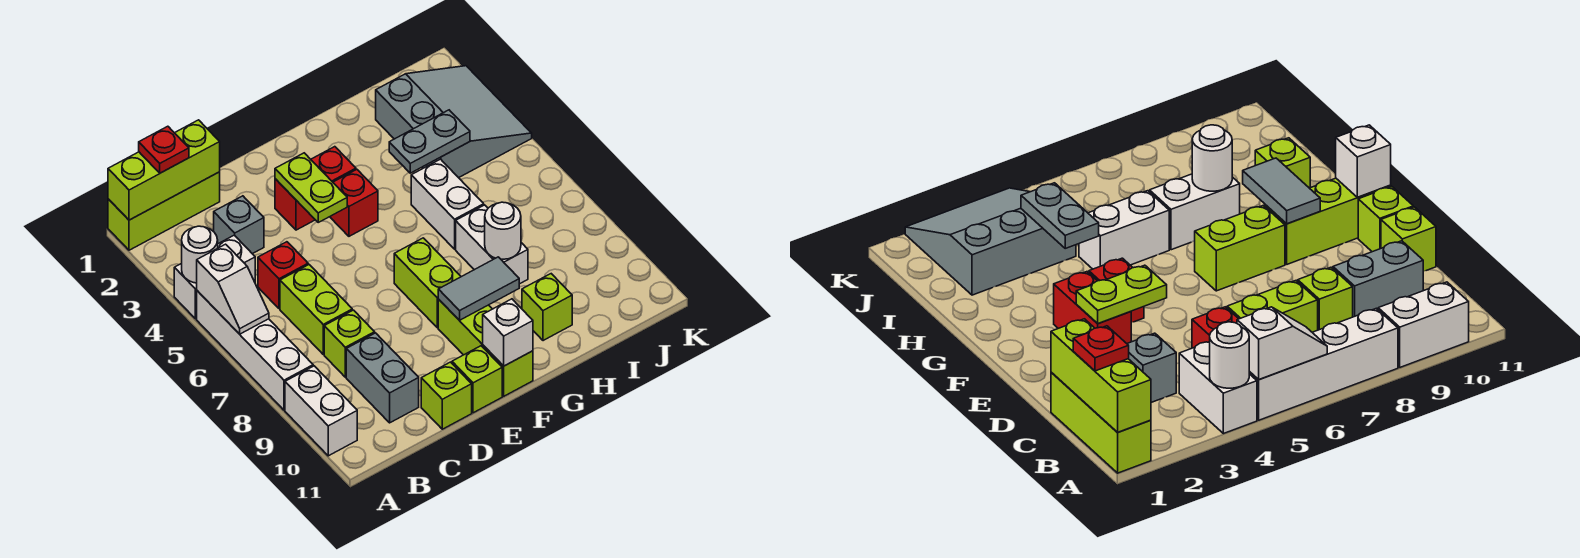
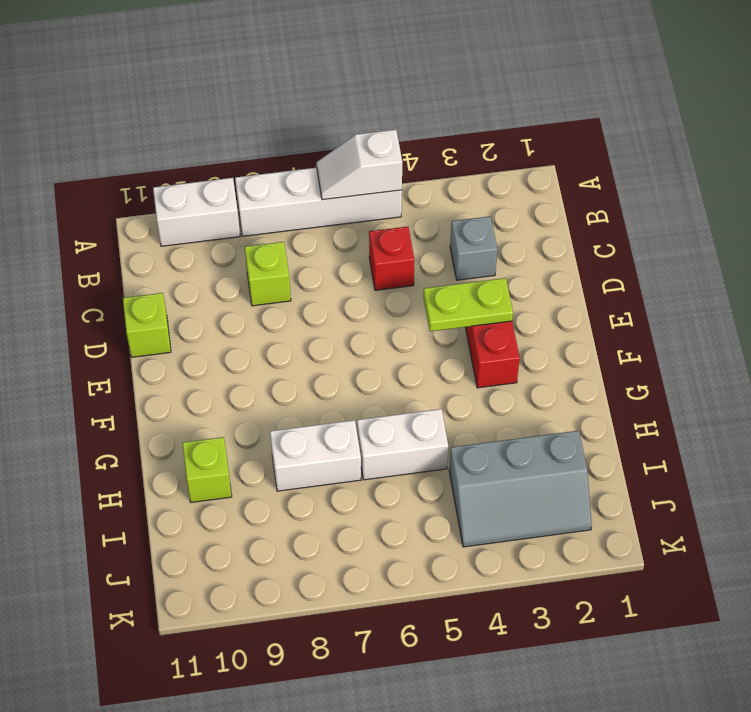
grey 2x3 slope [449,431,592,547] -> grey 3x3 slope [376,66,532,178]
none -> lime 1x3 brick [108,172,220,250]
none -> white 1x2 brick [174,235,255,319]
none -> lime 1x2 brick [280,265,352,354]

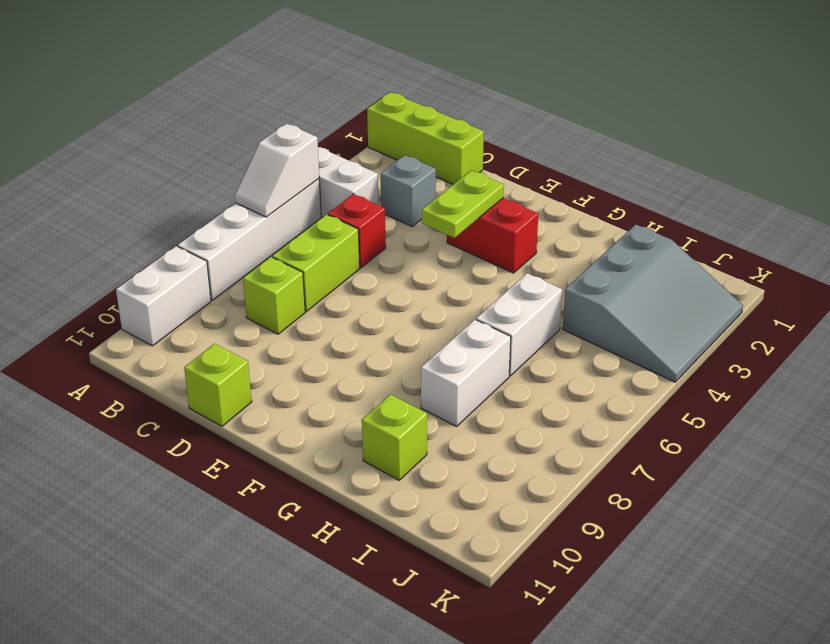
none -> grey 1x2 brick [346,333,419,423]
none -> lime 1x1 brick [452,346,502,413]
none -> red 1x1 brick [330,170,378,236]

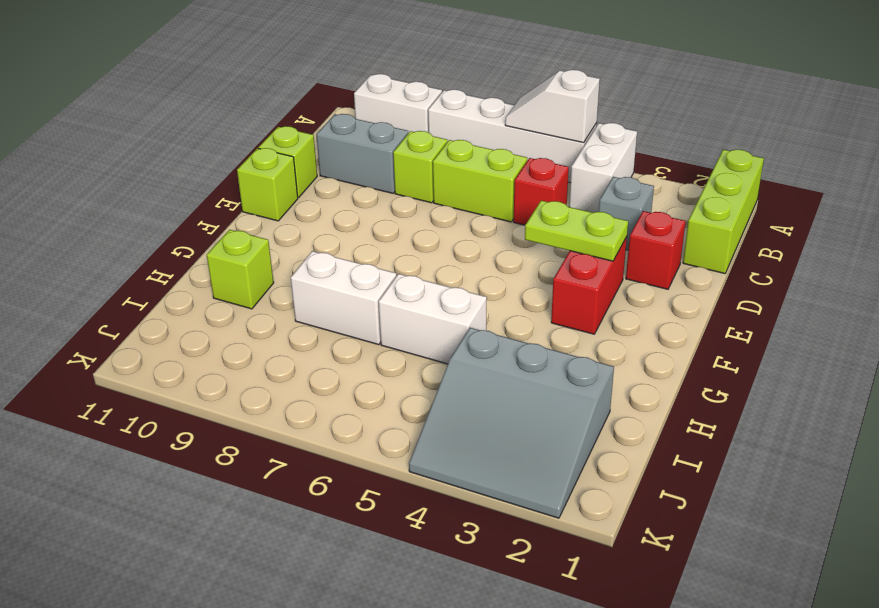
red 1x1 brick [626,211,686,289] -> red 1x1 brick moved to [330,170,378,236]
none -> lime 1x2 brick [394,238,461,328]
none -> lime 1x3 brick [438,299,533,396]
none -> lime 1x3 brick [108,120,220,220]

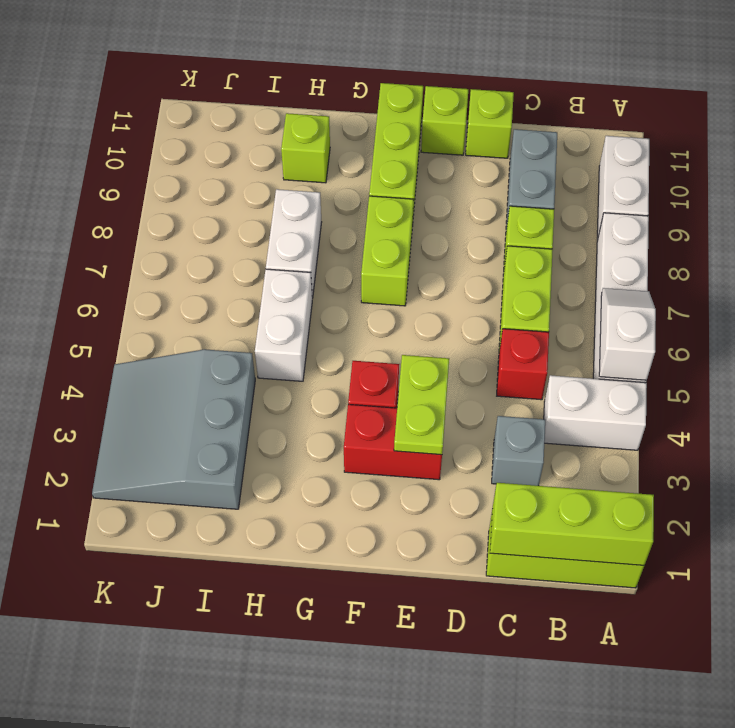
none -> white 1x1 round brick [182,226,218,283]
none -> grey 1x2 tile [438,257,519,321]
none -> white 1x1 brick [483,299,533,366]

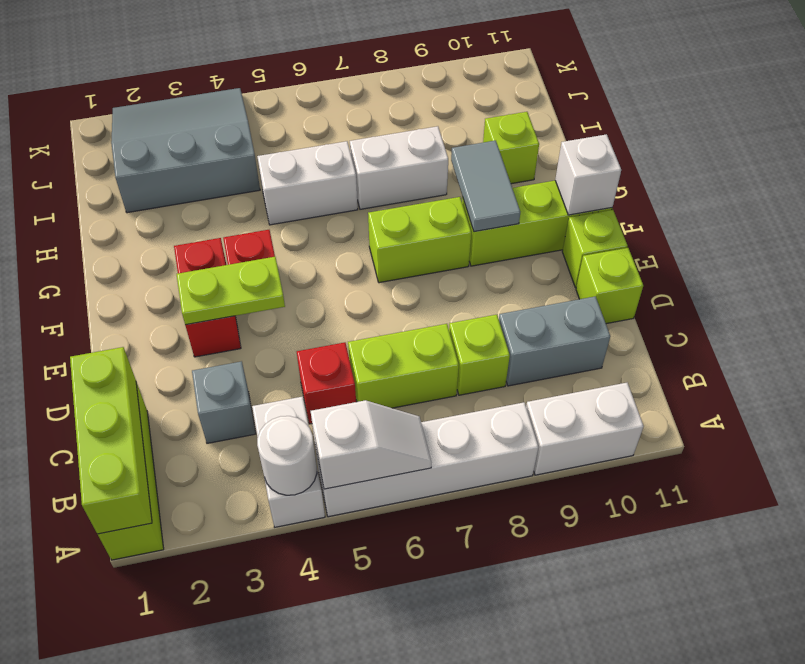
none -> grey 1x2 plate [389,110,470,173]
none -> white 1x1 round brick [485,202,521,259]
none -> red 1x1 plate [139,126,189,173]

